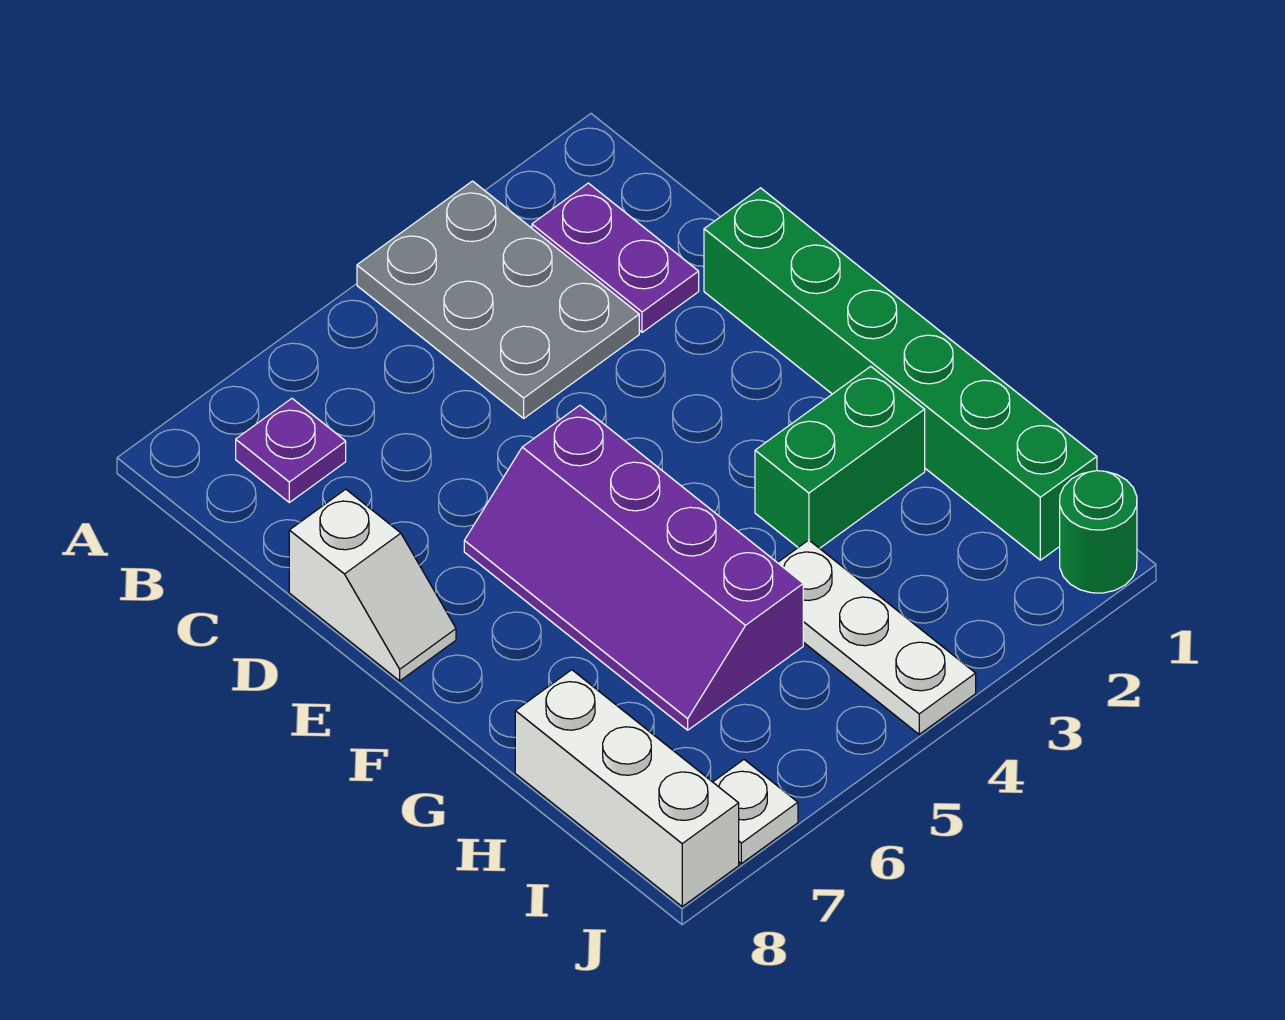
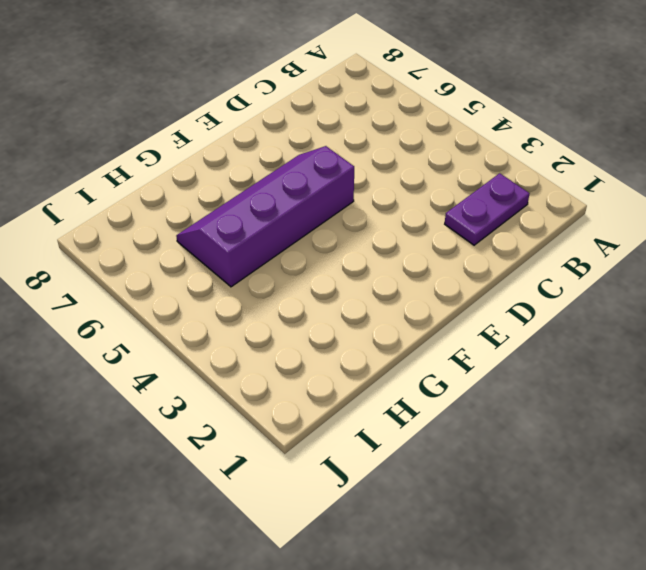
none -> grey 2x3 plate [357,181,639,418]
none -> purple 1x1 plate [236,399,346,502]

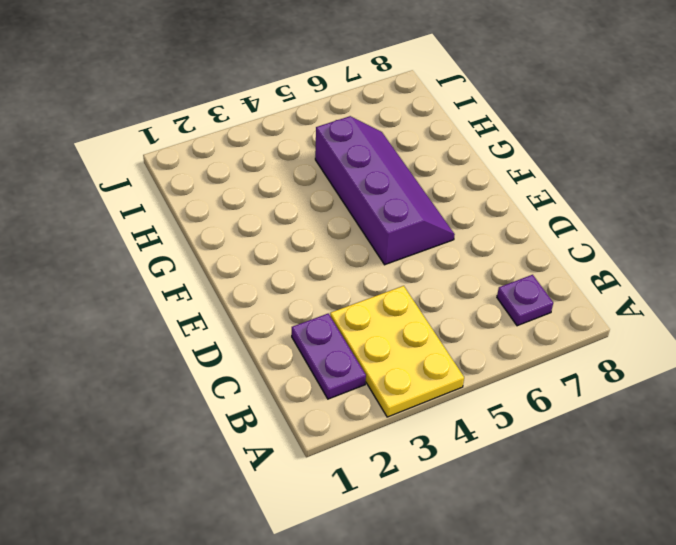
yellow 2x3 plate [330,286,464,417] -> grey 2x3 plate [357,181,639,418]
none -> green 1x6 brick [704,188,1097,560]
none -> white 1x2 slope [289,489,456,681]

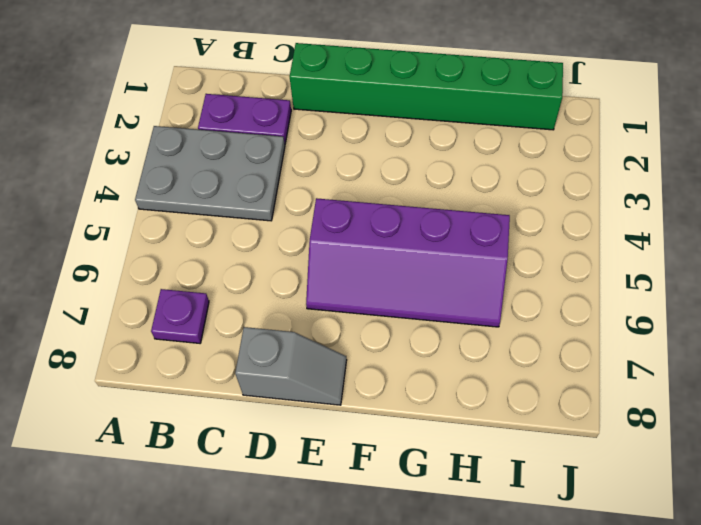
grey 1x2 slope [235,327,347,405] -> white 1x2 slope [289,489,456,681]
none -> green 1x2 brick [755,366,925,548]
none -> white 1x3 plate [778,540,976,734]

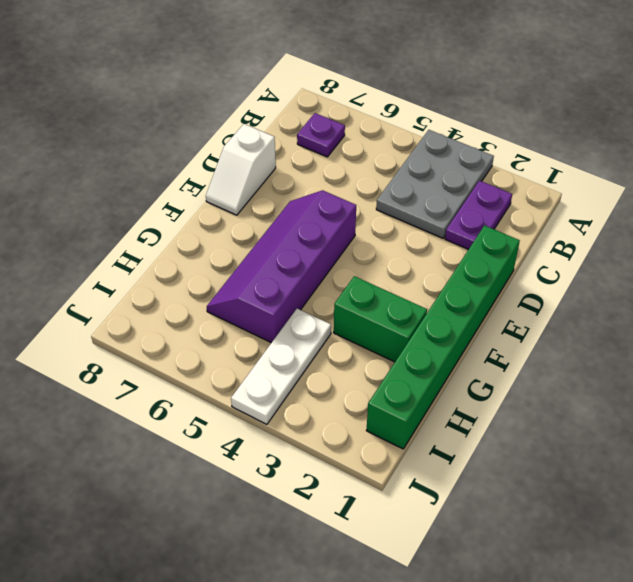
none -> white 1x3 brick [515,670,739,906]
none -> green 1x1 round brick [1060,471,1137,593]

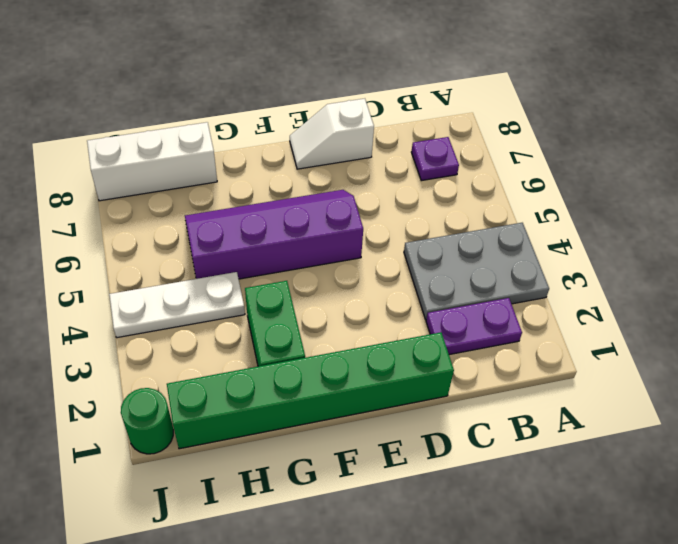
none -> white 1x1 plate [713,760,798,864]

